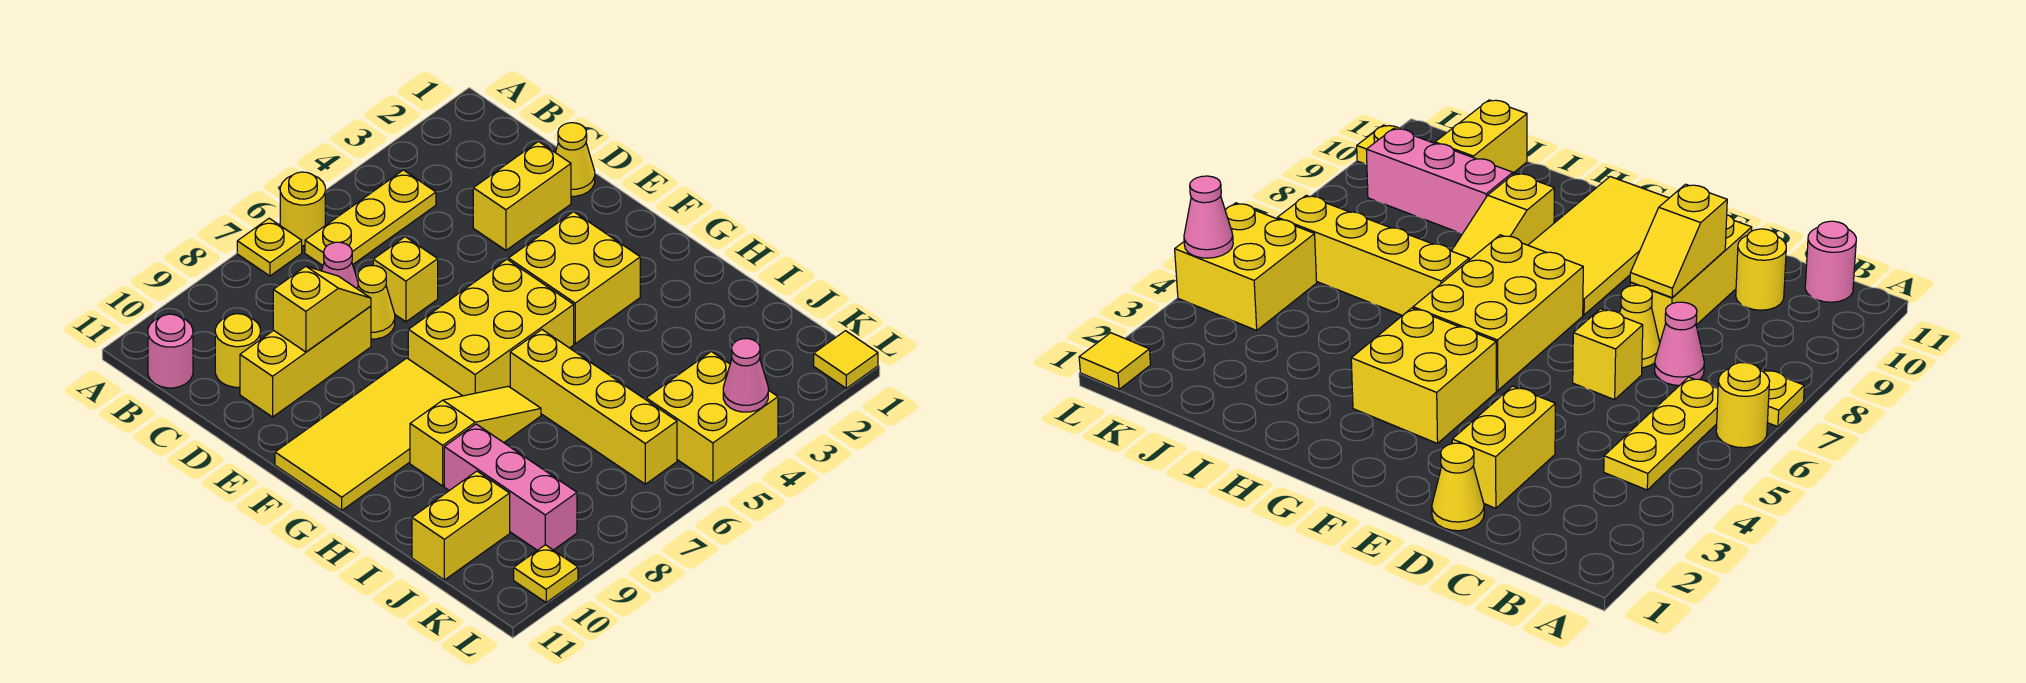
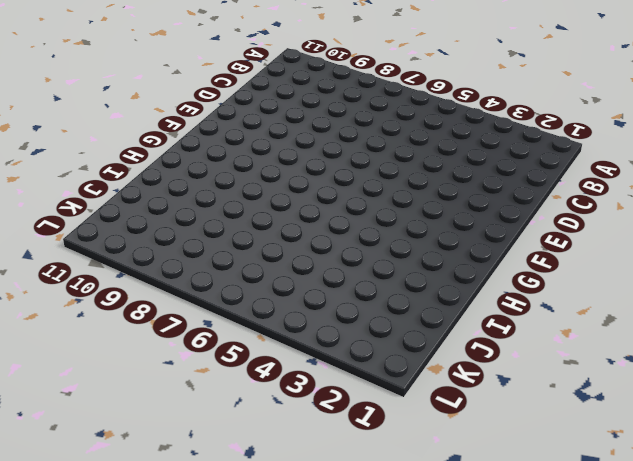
none -> yellow 1x1 round brick [280,172,325,246]
none -> yellow 1x1 plate [237,218,302,276]
none -> yellow 1x3 plate [305,170,436,265]

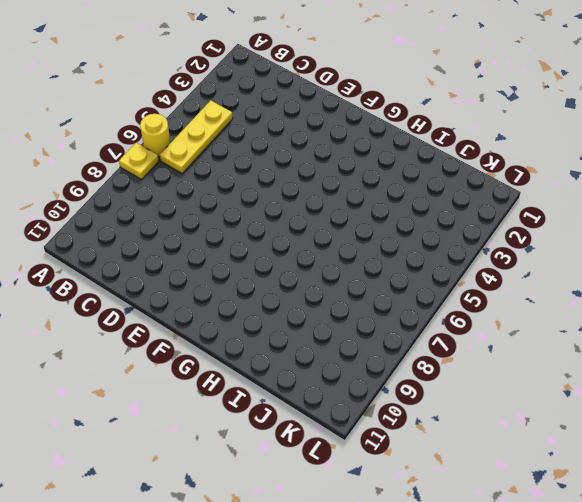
none -> pink 1x1 round brick [148,314,193,388]
none -> pink 1x1 cone [322,242,358,288]
none -> yellow 1x1 round brick [215,314,260,387]

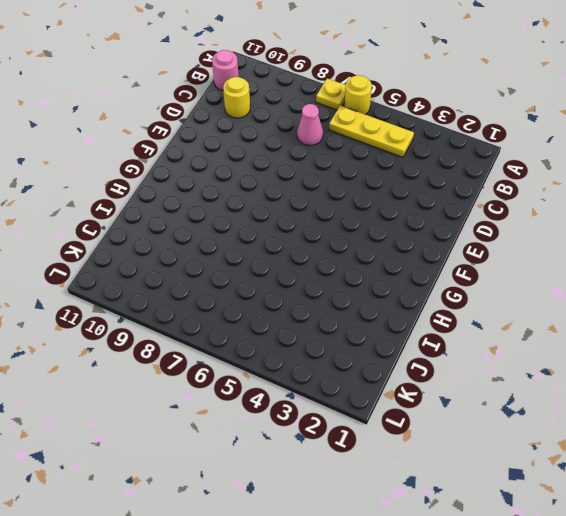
none -> yellow 1x1 cone [555,123,595,196]
none -> yellow 1x2 brick [473,142,571,250]
none -> yellow 1x1 brick [373,237,438,322]

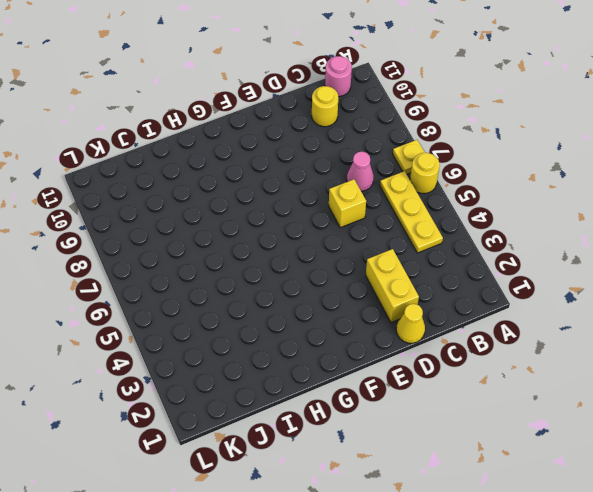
none -> yellow 1x1 cone [357,266,395,339]
none -> yellow 1x3 brick [240,306,371,417]
none -> yellow 2x2 brick [508,212,640,344]

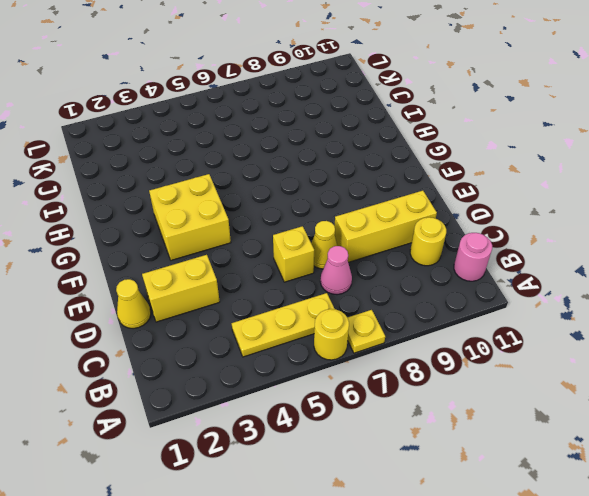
none -> yellow 2x3 brick [408,259,574,396]
none -> yellow 2x4 tile [275,358,462,510]
none -> yellow 1x4 brick [510,330,677,484]

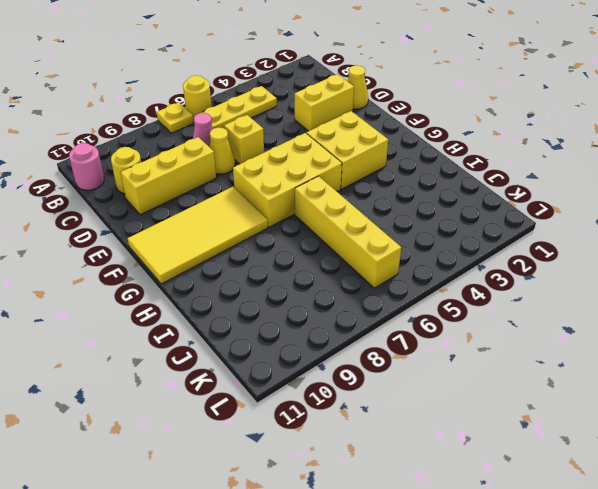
none -> yellow 1x3 slope [410,386,541,486]
none -> pink 1x3 brick [444,424,577,550]
none -> yellow 1x2 brick [412,471,510,580]

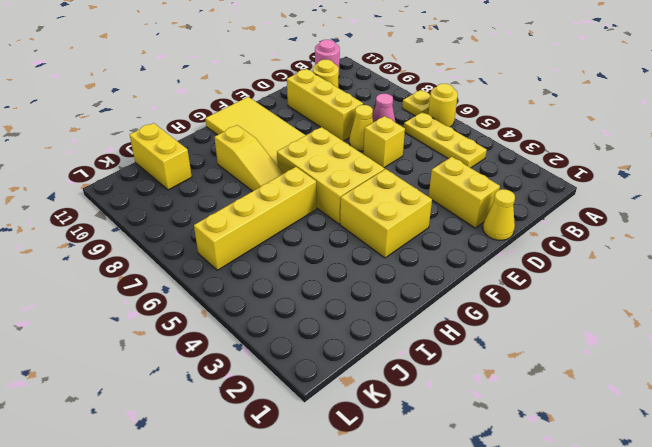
none -> pink 1x3 brick [444,424,577,550]
none -> yellow 2x2 brick [646,352,778,484]
none -> yellow 1x1 tile [814,331,878,388]

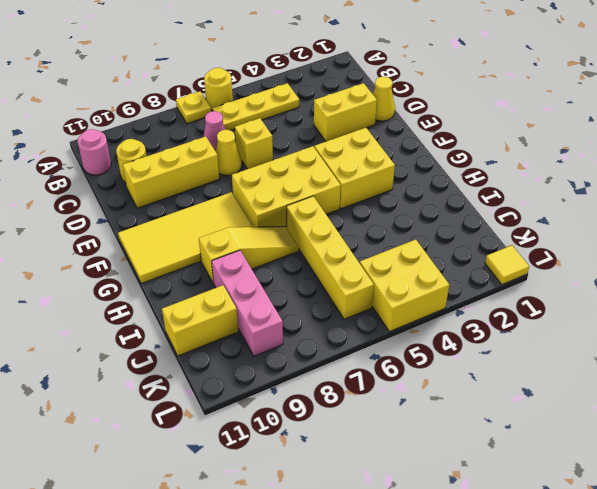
none -> yellow 1x1 plate [514,545,578,602]
none -> yellow 1x2 slope [273,266,371,352]
none -> pink 1x1 cone [723,339,768,412]

